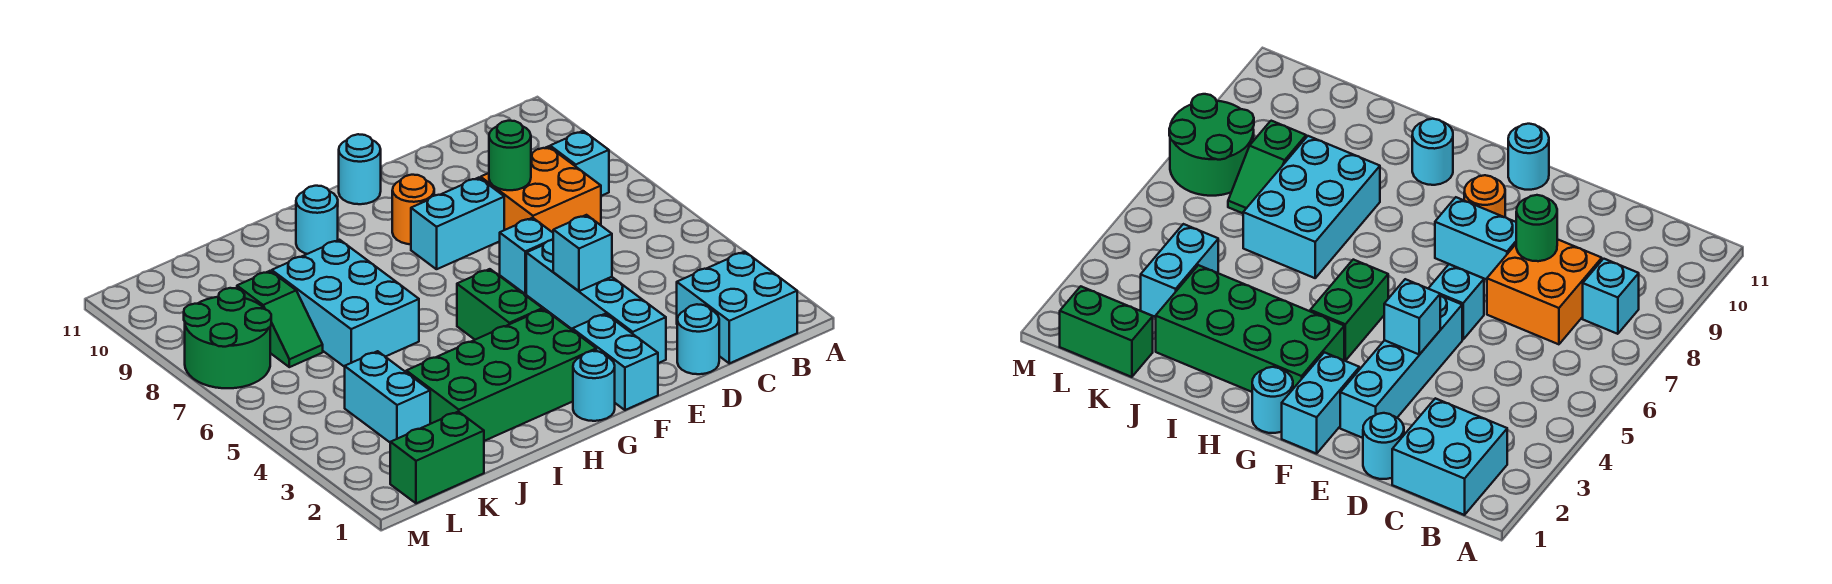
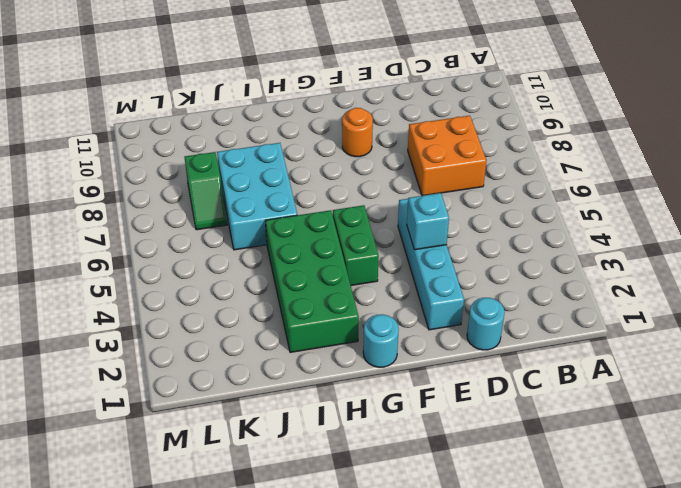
green 2x4 brick [265,210,359,352] -> green 2x4 brick turned to [406,309,596,441]
none -> cyan 2x2 brick [677,251,797,363]
none -> cyan 1x1 brick [550,131,609,196]
none -> cyan 1x1 brick [500,218,553,294]

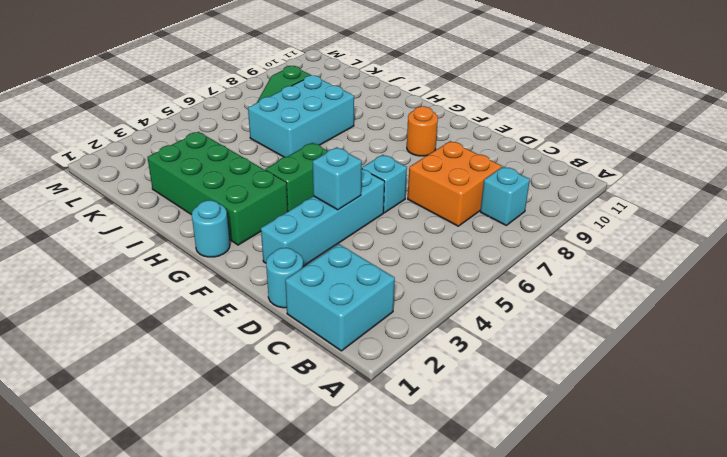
none -> cyan 1x2 brick [411,178,504,269]
none -> cyan 1x2 brick [572,314,658,410]
none -> cyan 1x1 round brick [339,134,381,204]

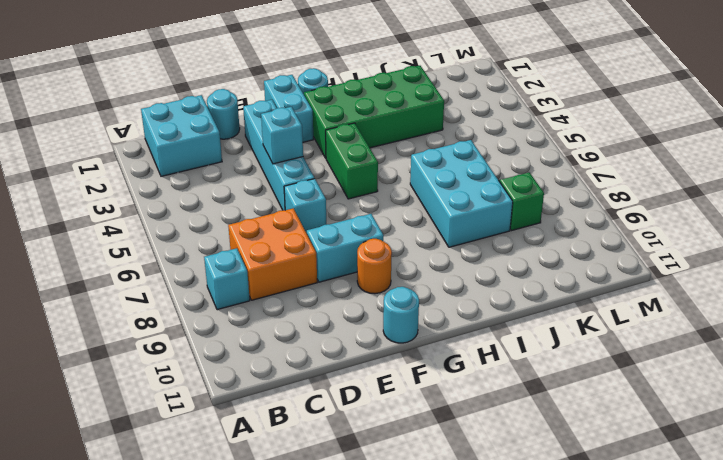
none -> cyan 1x1 round brick [296,186,338,254]
none -> green 1x2 brick [390,412,484,503]
none -> cyan 1x2 brick [345,351,430,442]

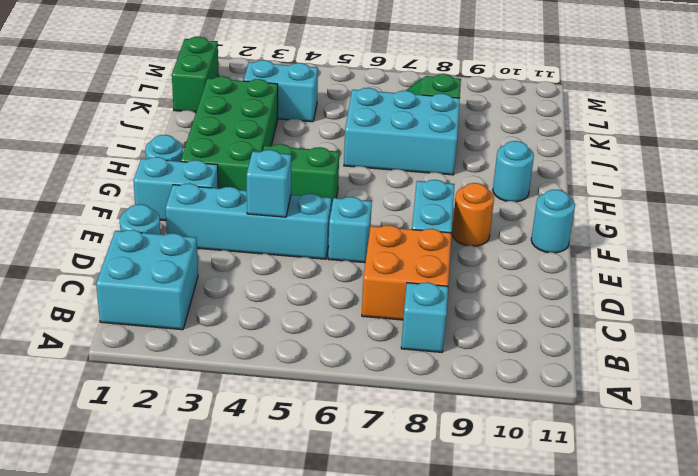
none -> green 2x2 round brick [184,288,271,388]
none -> green 1x1 round brick [489,121,531,190]

